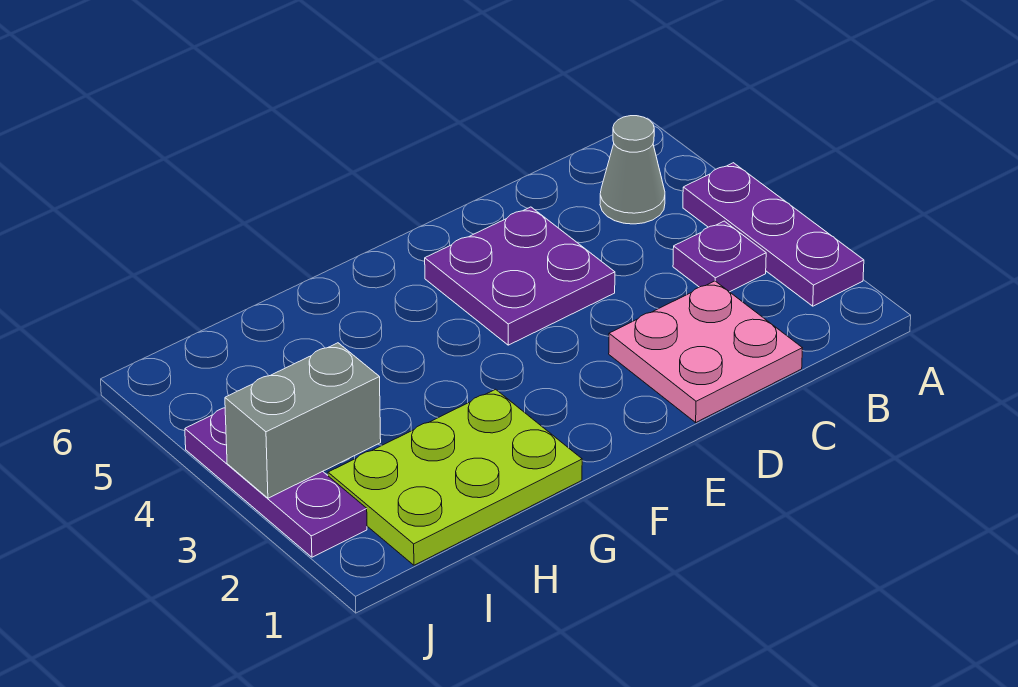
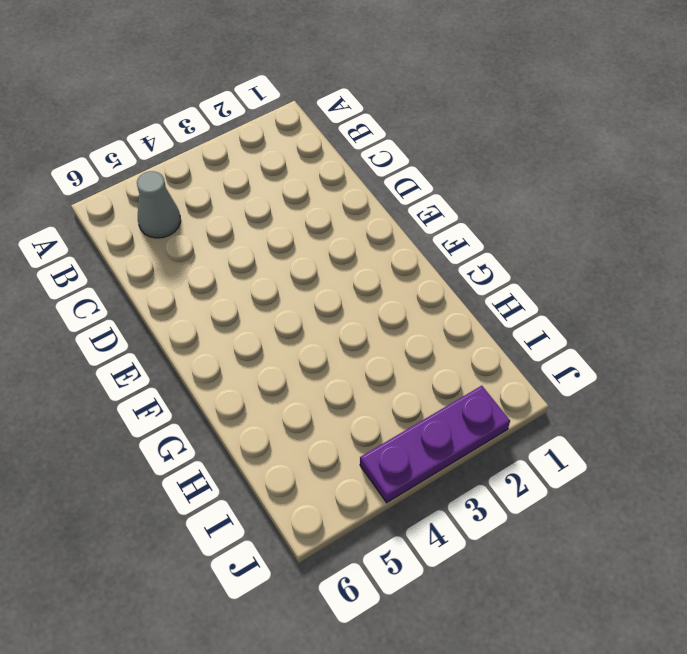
none -> purple 1x3 plate [683,163,864,306]
none -> purple 1x1 plate [673,221,766,292]

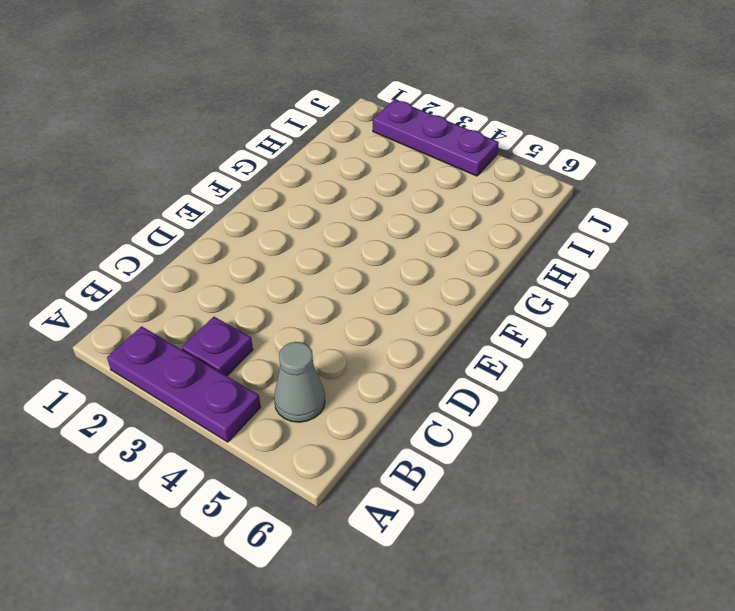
none -> pink 2x2 plate [609,281,802,422]
none -> purple 2x2 plate [425,207,615,345]

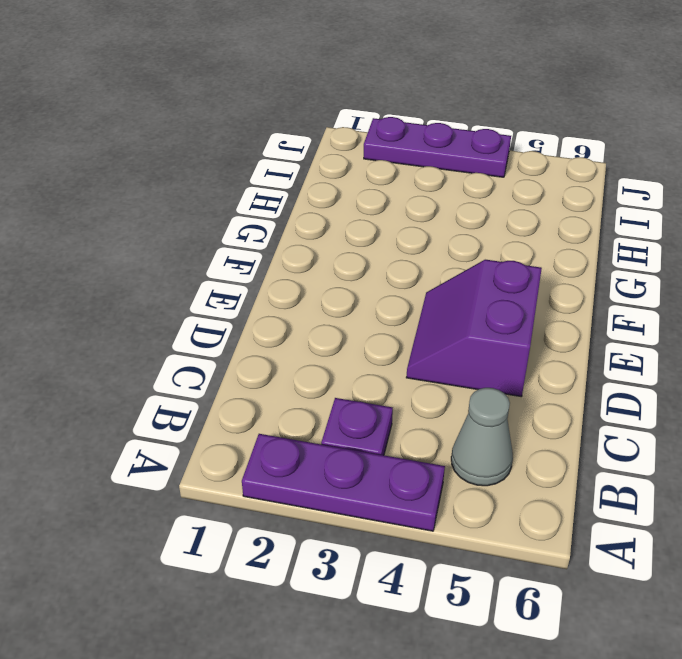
purple 2x2 slope [406,260,542,397] -> purple 2x2 plate [425,207,615,345]
none -> pink 2x2 plate [609,281,802,422]
none -> lime 2x3 plate [328,389,582,565]

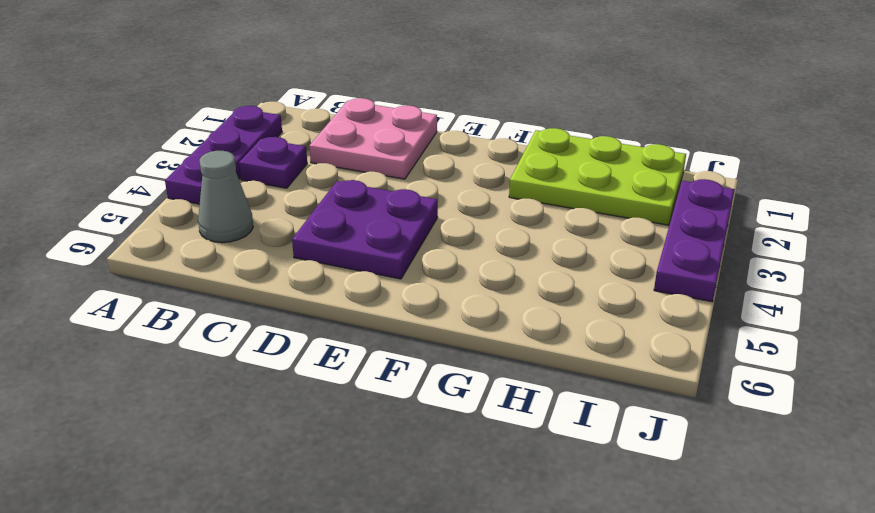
none -> grey 1x2 brick [225,343,381,498]

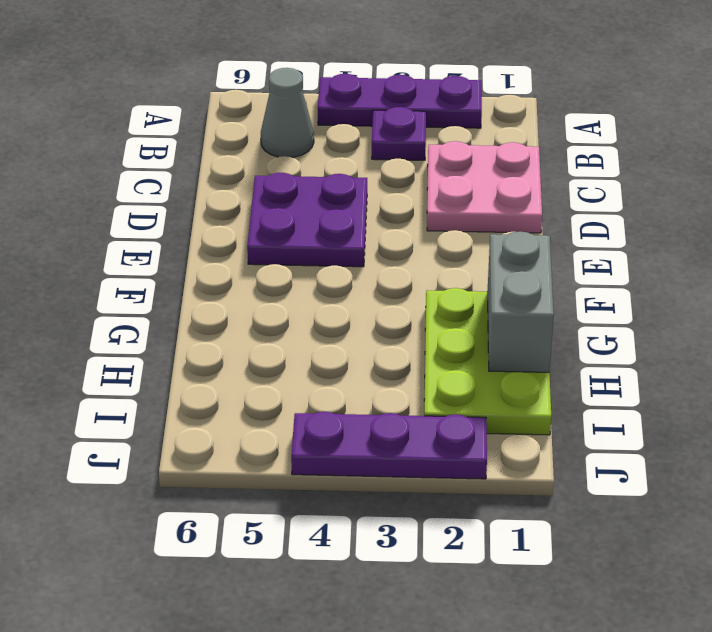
grey 1x2 brick [487,232,554,372] -> grey 1x2 brick moved to [225,343,381,498]

